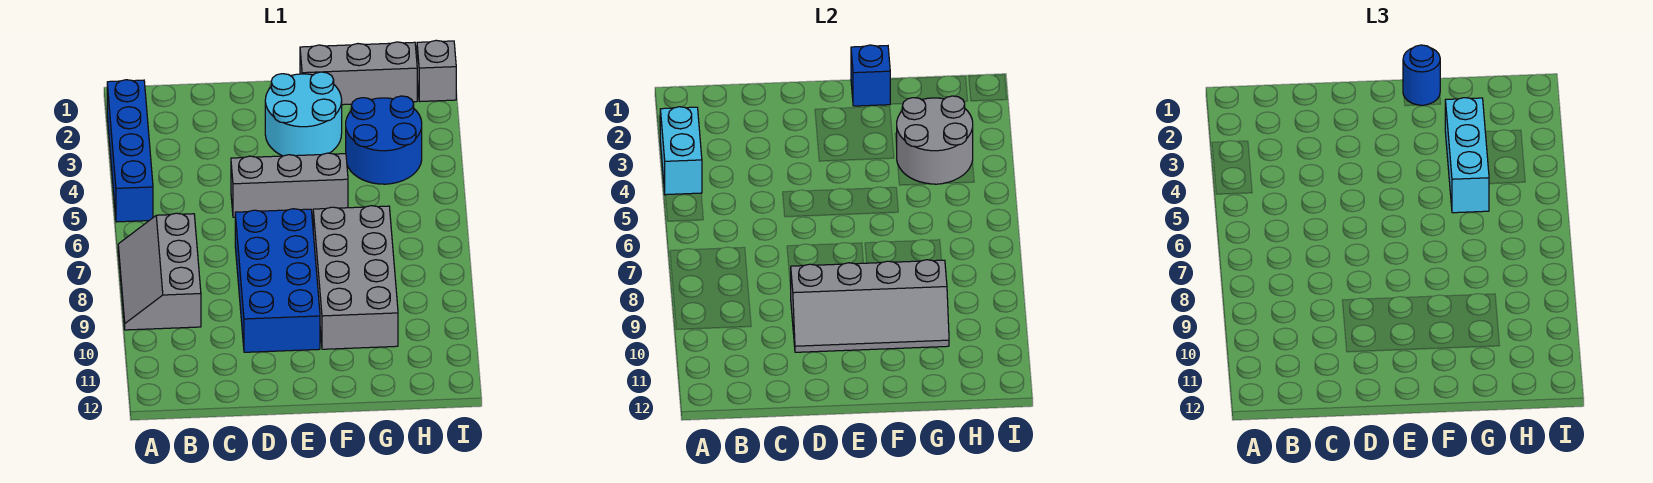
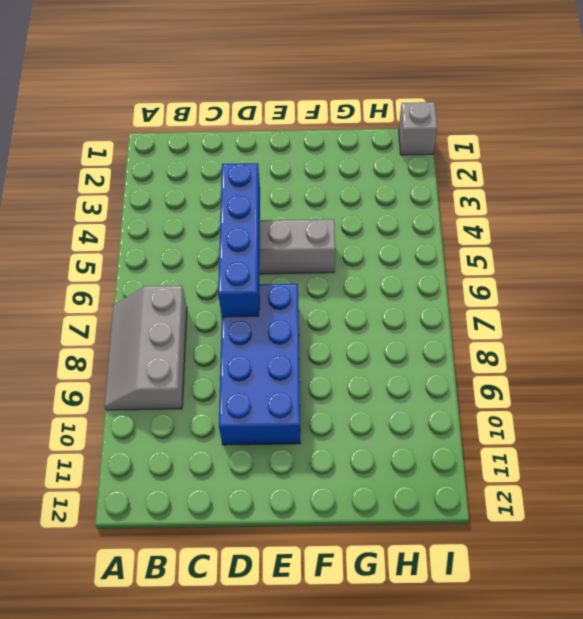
blue 1x4 brick [218,163,260,317] -> blue 1x4 brick moved to [107,80,153,222]
none -> cyan 2x2 round brick [265,72,342,156]
none -> grey 1x3 brick [300,42,417,105]
none -> grey 2x4 brick [313,206,398,349]

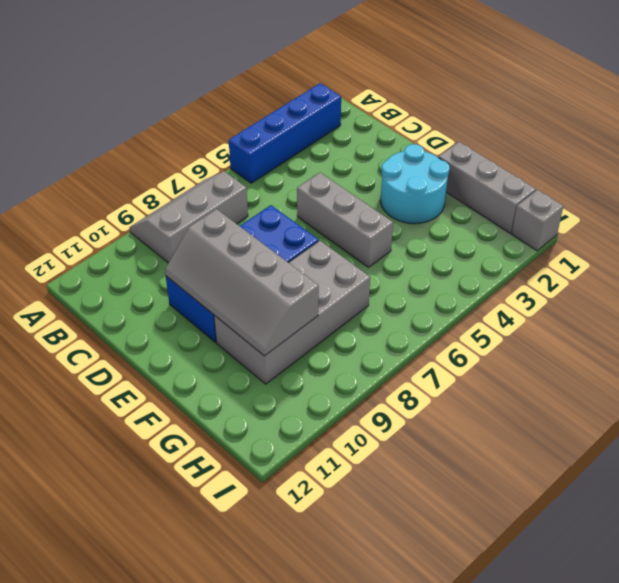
none -> blue 2x2 round brick [346,96,422,184]
none -> cyan 1x2 brick [660,107,702,195]
none -> blue 1x1 brick [851,45,890,106]

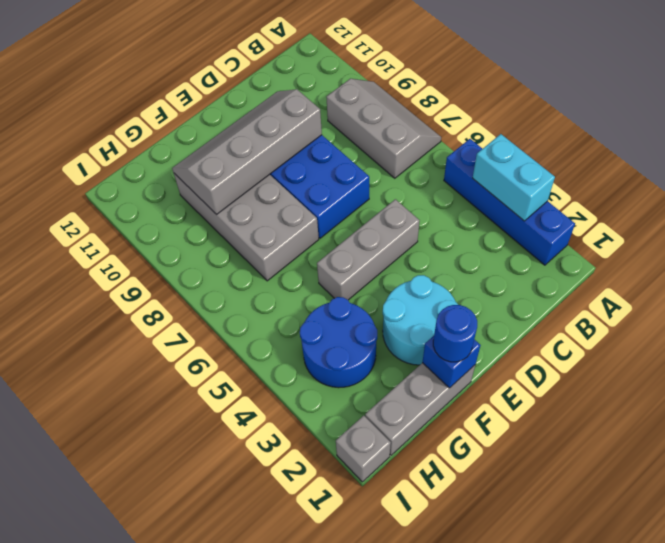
none -> grey 2x2 round brick [896,96,973,184]
none -> cyan 1x3 brick [1445,98,1489,213]

